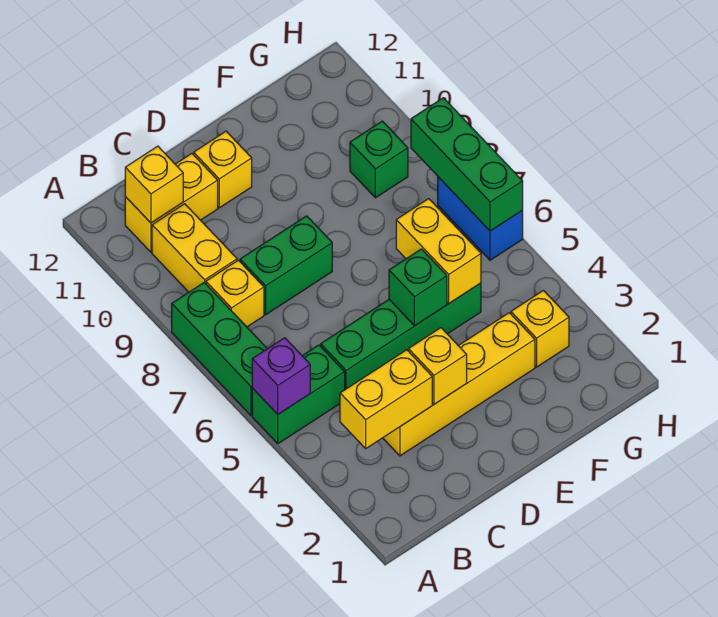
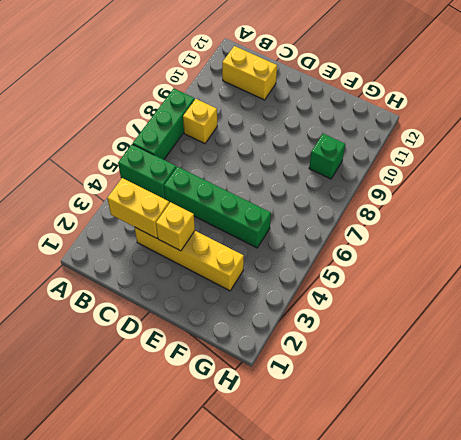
none -> yellow 1x2 brick [152,204,237,292]
none -> green 1x2 brick [240,216,332,315]
none -> yellow 1x1 brick [194,131,252,208]

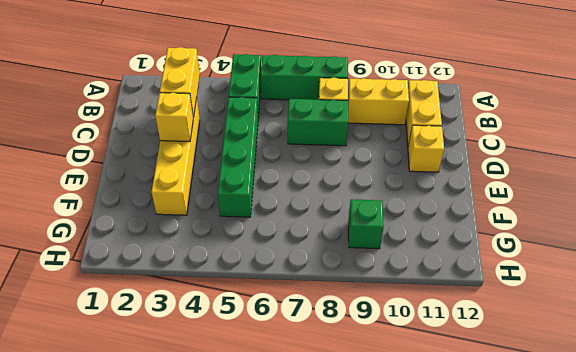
green 1x2 brick [288,99,348,146] -> green 1x2 brick turned to [240,216,332,315]
none -> yellow 1x1 brick [511,291,569,367]
none -> blue 1x2 brick [438,177,523,260]
none -> purple 1x1 brick [252,338,310,414]

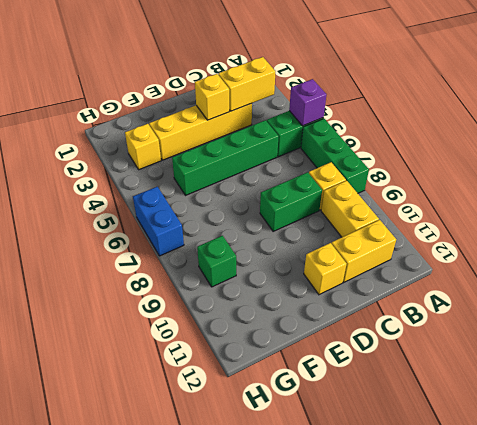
none -> yellow 1x1 brick [125,146,183,223]
none -> green 1x1 brick [389,249,447,326]
none -> yellow 1x2 brick [396,199,481,303]

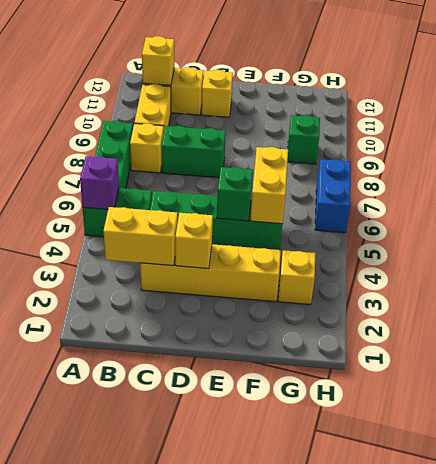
none -> green 1x3 brick [411,98,523,231]

